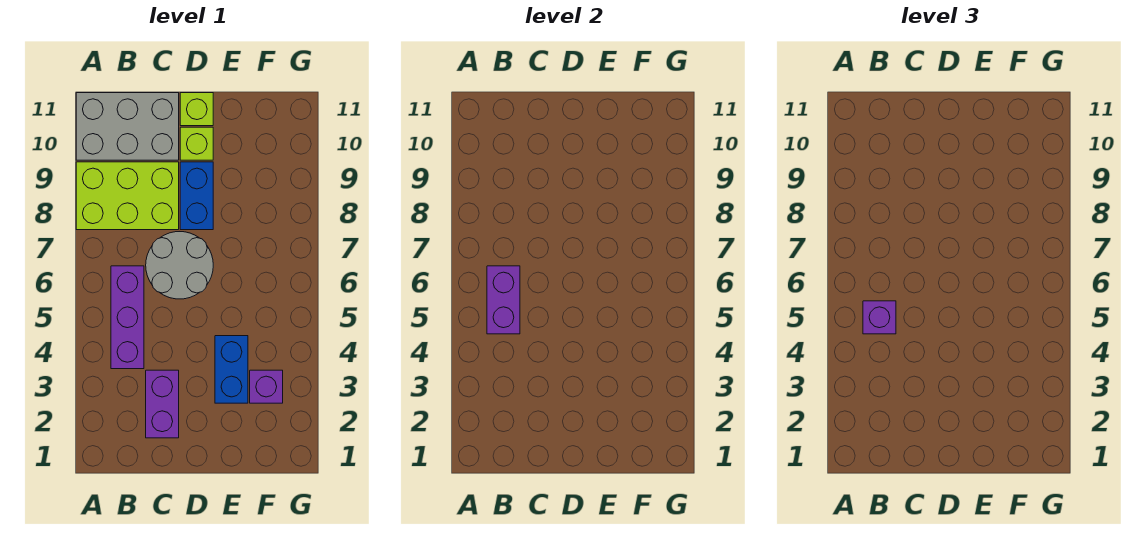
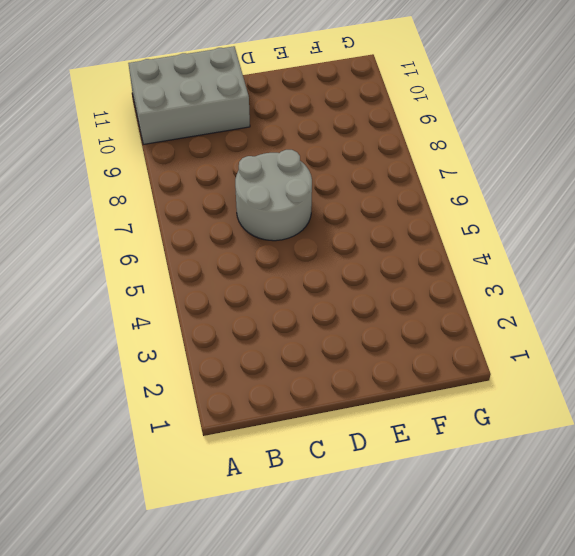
none -> lime 2x3 brick [76,162,179,230]
none -> purple 1x3 brick [111,266,144,369]
none -> purple 1x2 brick [146,370,179,438]

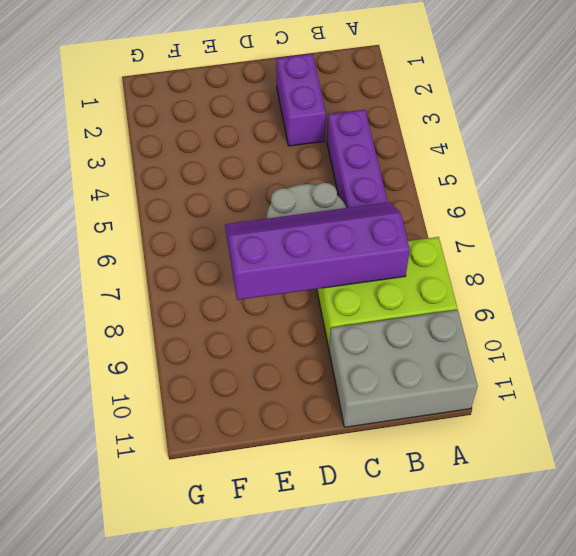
purple 2x4 slope [225,202,410,300] -> none
none -> blue 1x2 brick [180,162,213,230]
none -> lime 1x1 brick [180,127,213,160]
none -> lime 1x1 brick [180,93,213,126]

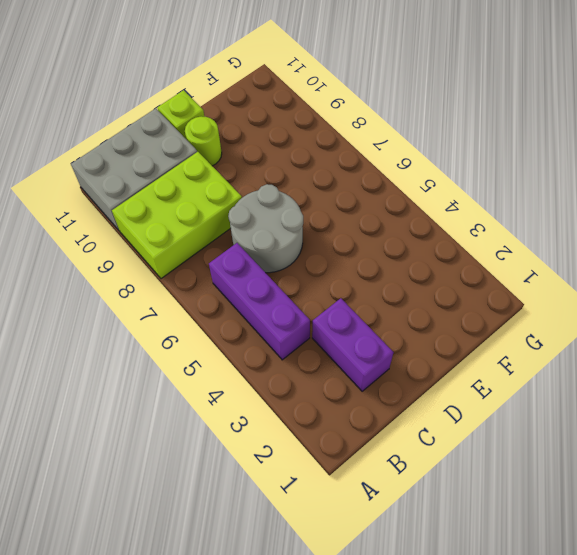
lime 1x1 round brick [185,116,222,166] -> lime 1x1 brick [180,127,213,160]
none -> blue 1x2 brick [180,162,213,230]
none -> blue 1x2 brick [215,336,248,403]
none -> purple 1x1 brick [250,370,283,403]

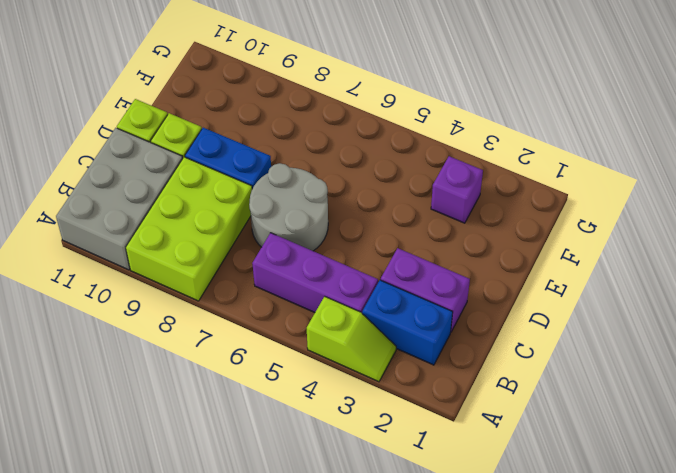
lime 1x2 slope [307,296,396,382] -> none
blue 1x2 brick [362,280,453,365] -> blue 1x2 brick moved to [215,336,248,403]
none -> purple 1x2 brick [487,266,520,334]
none -> purple 1x1 brick [863,301,896,334]

